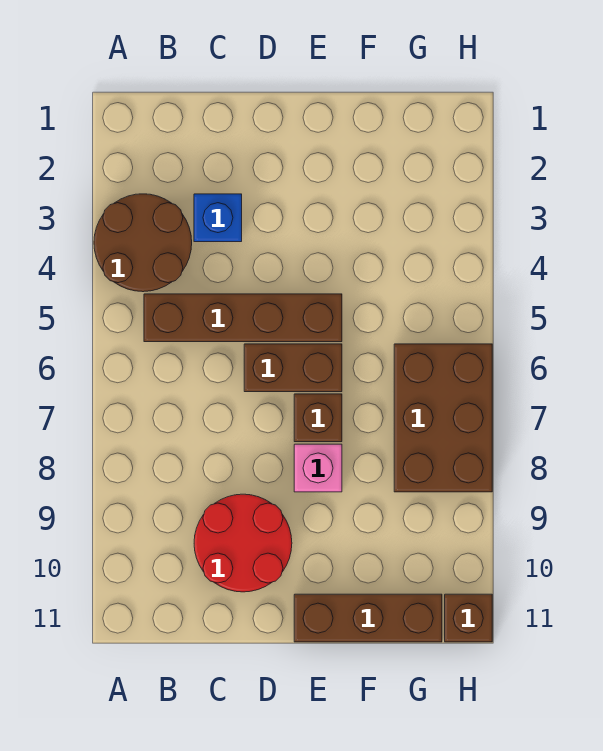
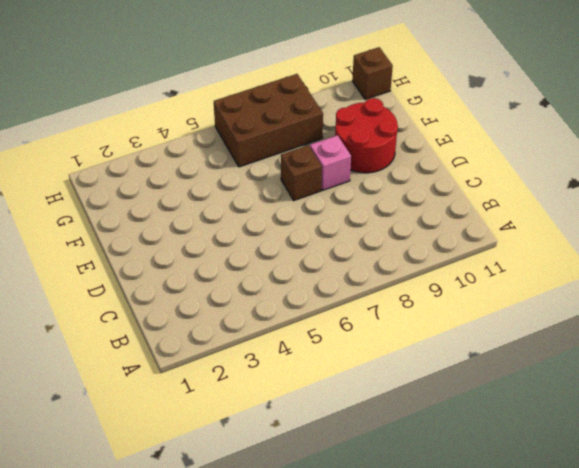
red 2x2 round brick [335,98,398,173] -> red 2x2 round brick moved to [194,494,292,592]
none -> brown 2x2 round brick [94,194,192,292]
none -> brown 1x4 brick [144,294,342,342]

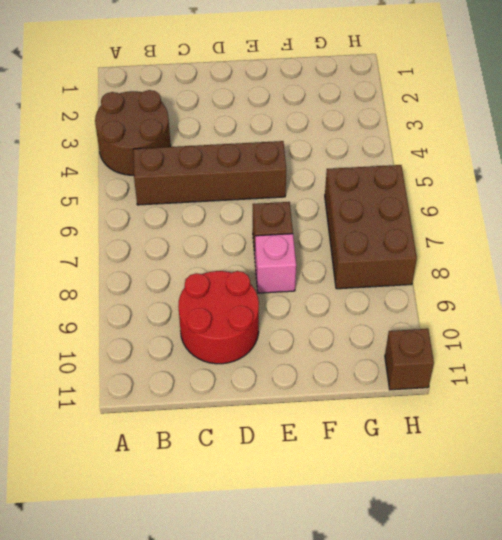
none -> blue 1x1 brick [194,194,242,242]
none -> brown 1x2 brick [244,344,342,392]

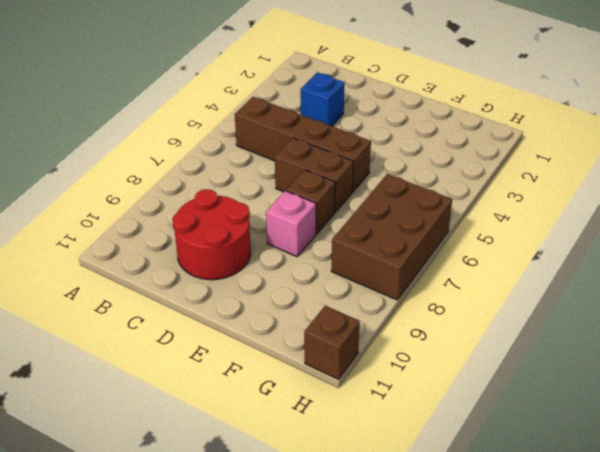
none -> brown 2x2 round brick [94,194,192,292]
none -> brown 1x3 brick [294,594,442,642]

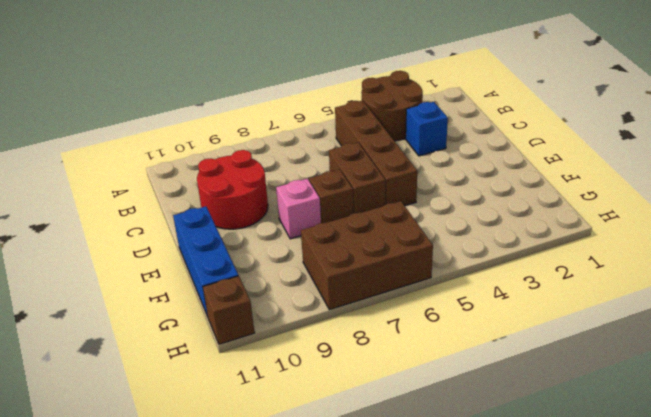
blue 1x3 brick [173,206,238,316] -> brown 1x3 brick [294,594,442,642]

